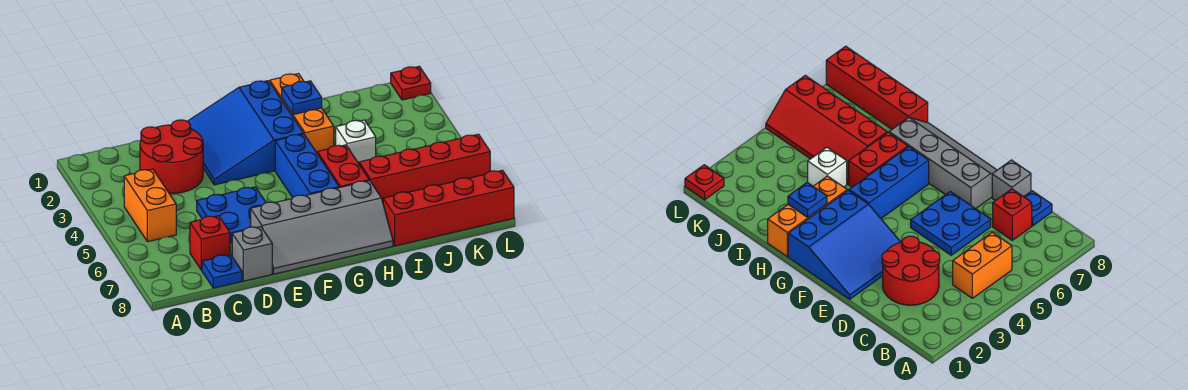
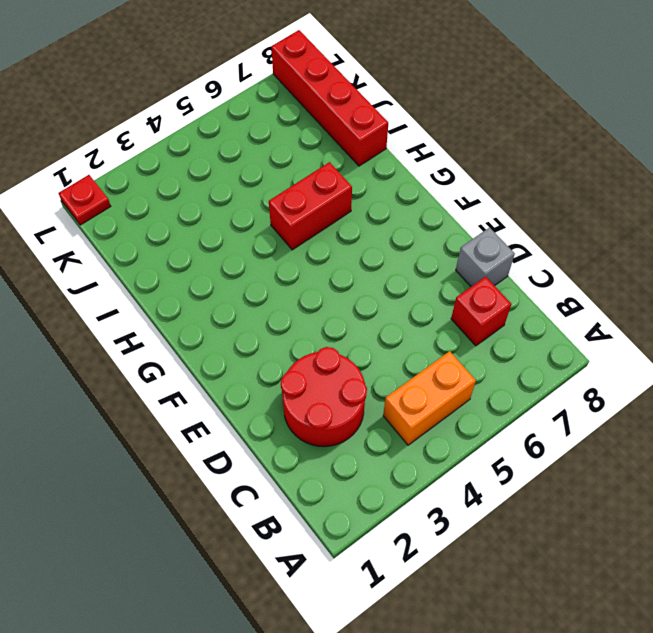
none -> blue 1x1 plate [202,255,242,288]
none -> blue 2x2 plate [197,187,266,243]
none -> blue 3x3 slope [187,81,303,185]

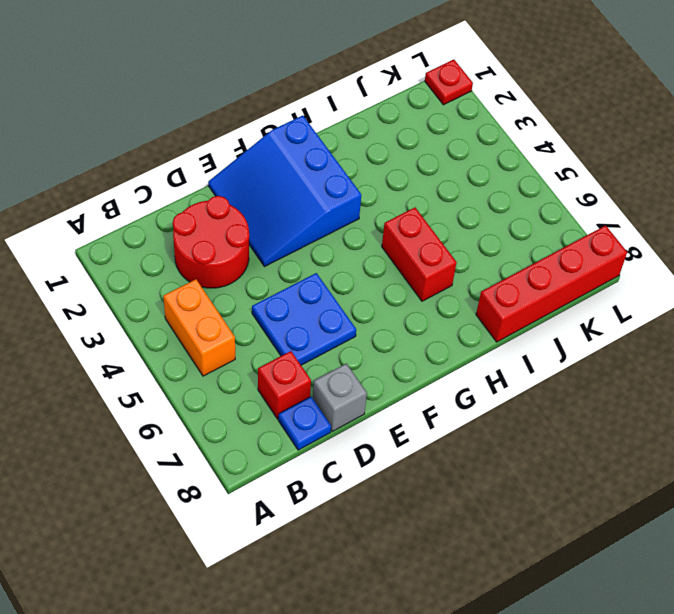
none -> grey 2x4 slope [251,181,393,274]
none -> blue 1x3 brick [275,134,339,198]
none -> orange 1x3 brick [270,74,334,153]

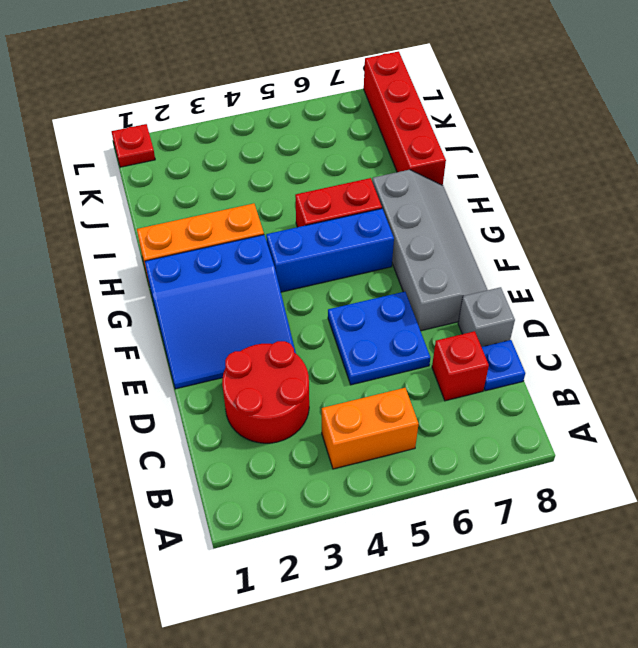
none -> white 1x1 brick [336,120,376,162]
none -> red 2x4 slope [358,134,490,202]
none -> blue 1x1 plate [282,81,322,115]

